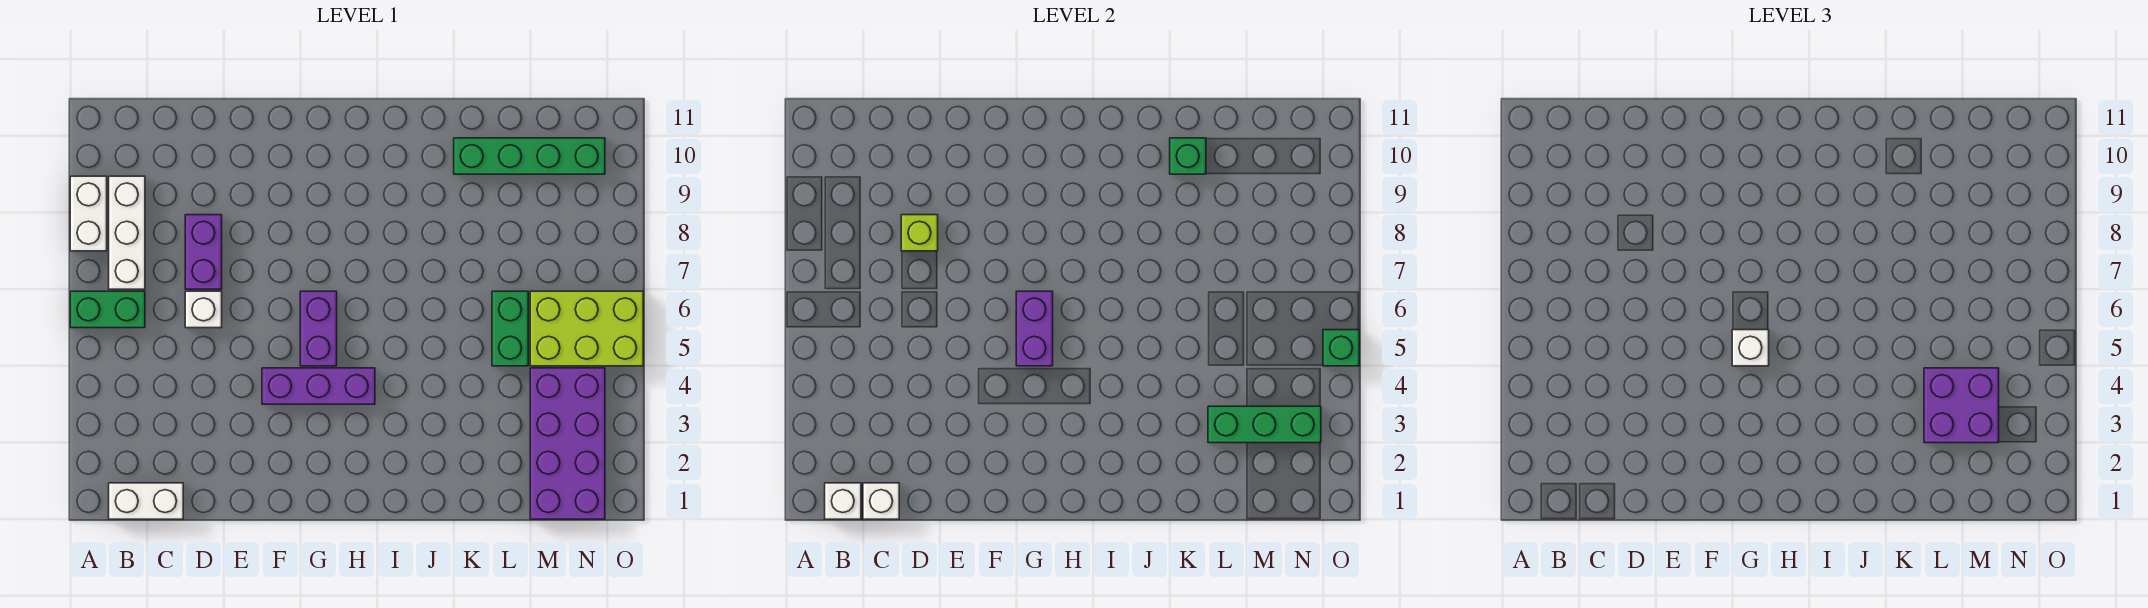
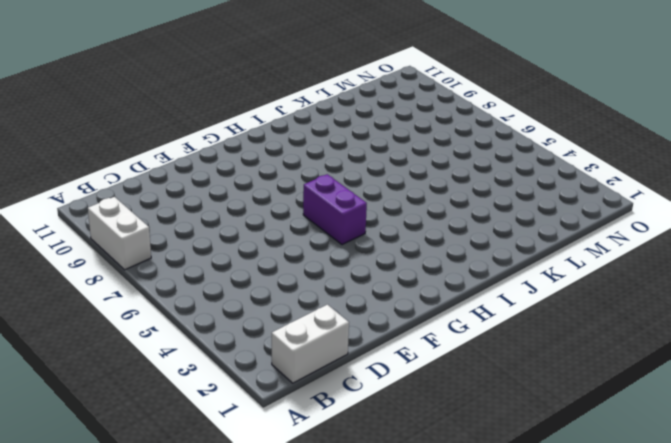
none -> green 1x2 brick [70,291,145,328]
none -> white 1x3 brick [109,176,145,289]
none -> white 1x1 brick [185,291,222,328]

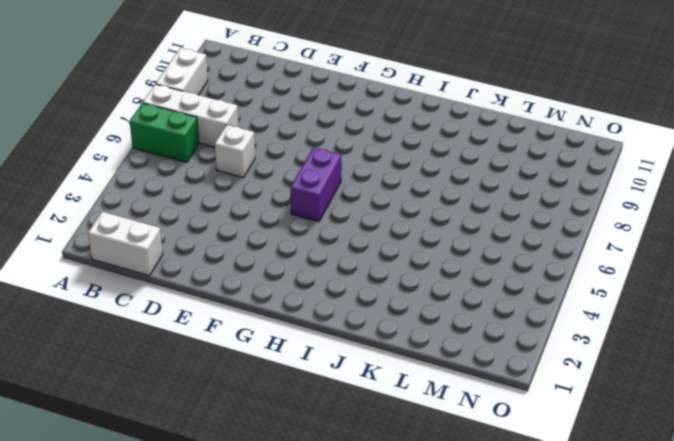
white 1x3 brick [143,84,238,147] -> white 1x3 brick turned to [109,176,145,289]
none -> purple 1x2 brick [185,215,222,289]
none -> purple 1x3 brick [262,368,375,404]
none -> green 1x4 brick [454,138,605,174]

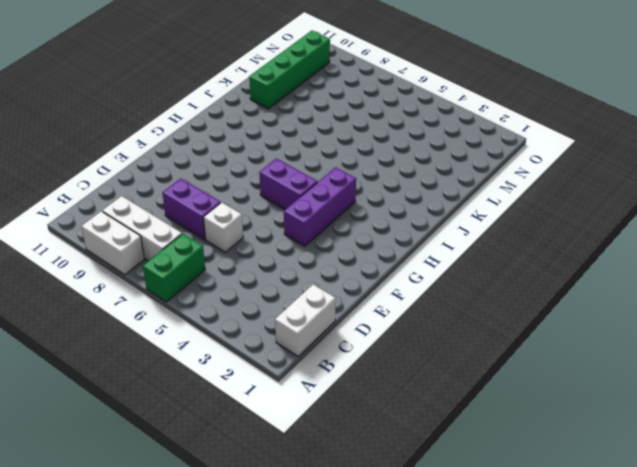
none -> green 1x2 brick [492,291,528,366]
none -> purple 2x4 brick [530,368,605,519]
none -> lime 2x3 brick [530,291,643,366]

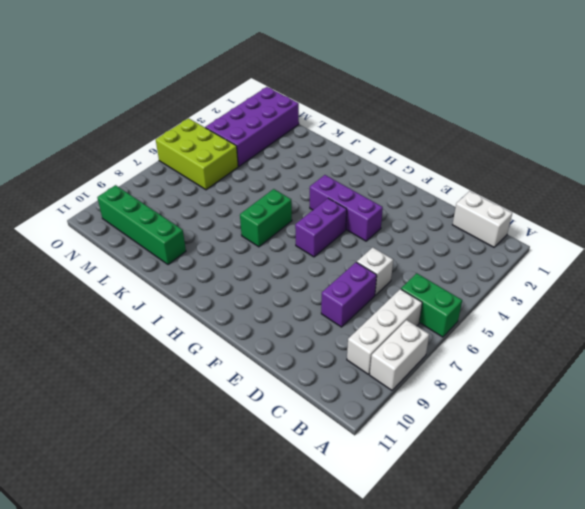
green 1x2 brick [240,189,292,247] -> green 1x2 brick moved to [492,291,528,366]
none -> white 1x1 brick [825,483,861,519]
none -> white 1x1 brick [863,483,899,519]
none -> lime 1x1 brick [901,215,938,251]

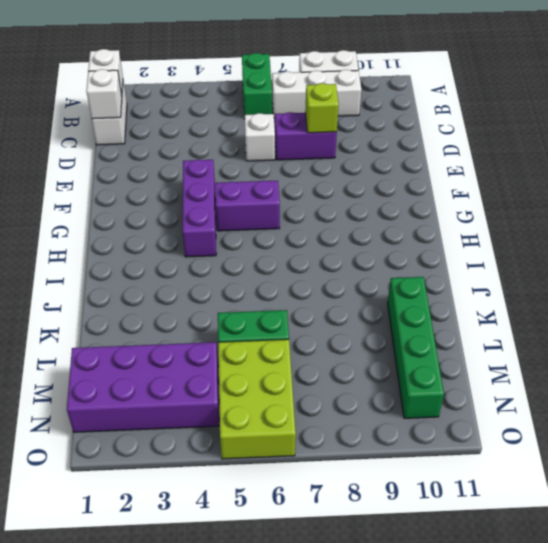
none -> purple 1x2 brick [1016,291,1053,366]
none -> green 1x1 brick [1170,138,1206,174]
none -> green 1x3 brick [1208,406,1321,443]

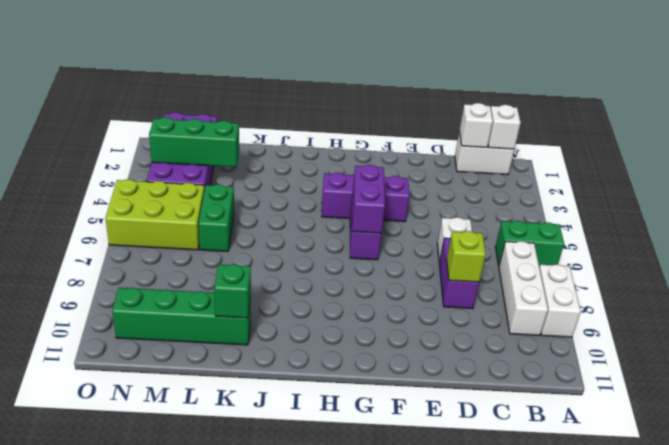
none -> green 1x1 brick [1323,330,1359,366]
none -> white 1x1 brick [1732,330,1769,366]
none -> purple 2x2 brick [1924,368,1999,443]

